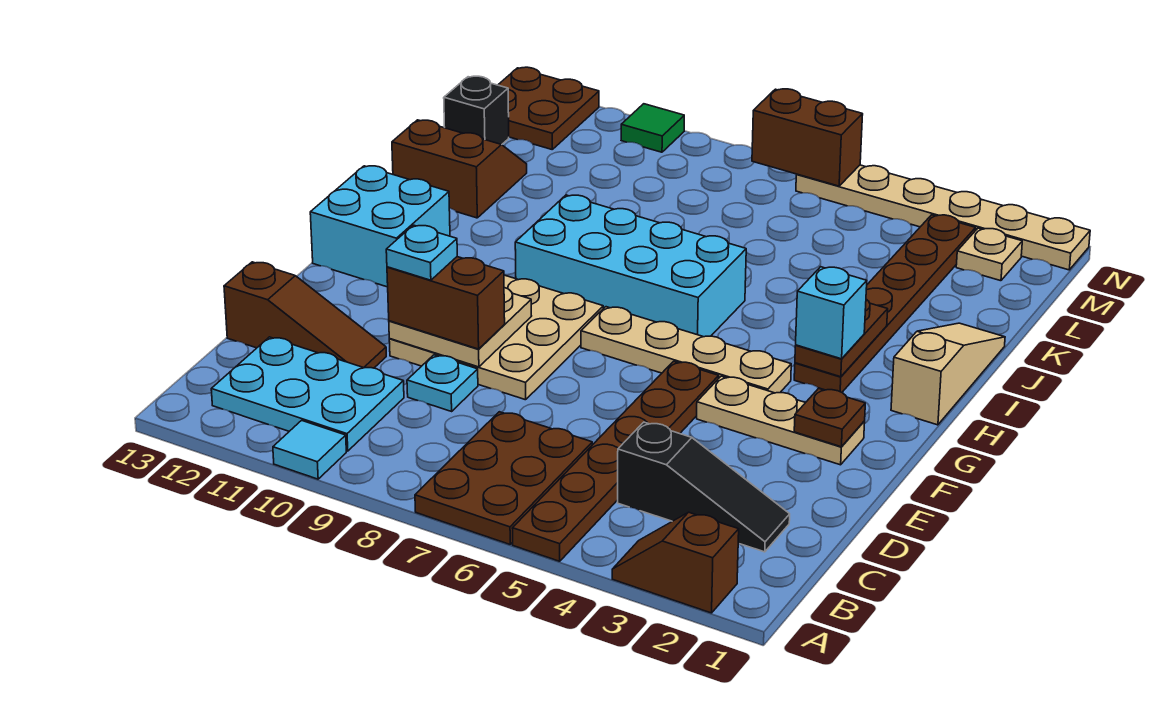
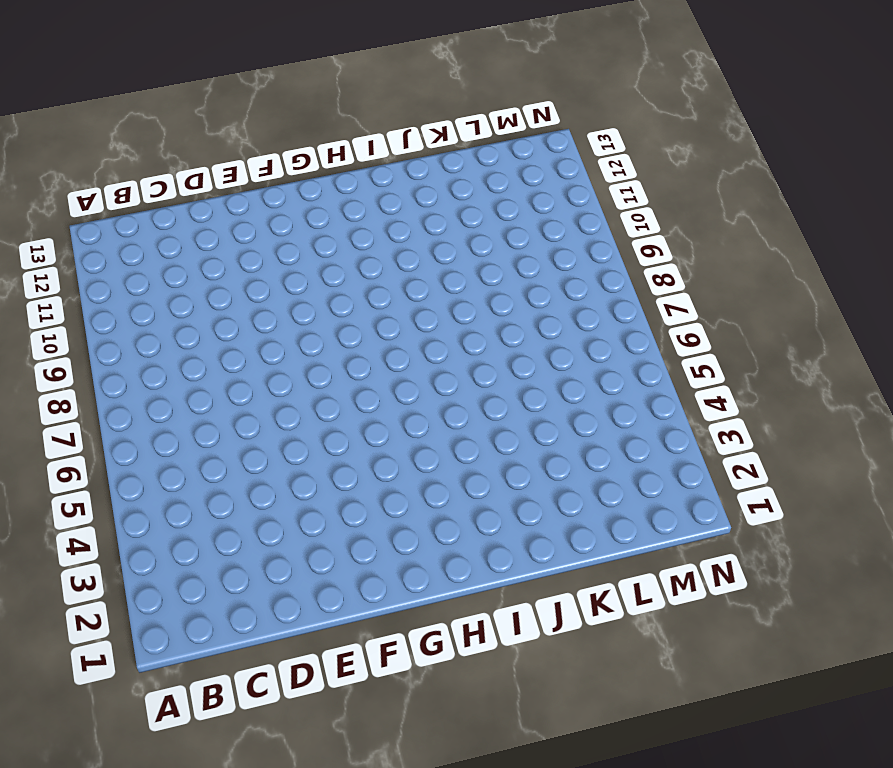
none -> brown 1x2 slope [612,512,739,613]
none -> brown 1x6 plate [512,361,719,561]
none -> brown 2x3 plate [415,412,592,544]

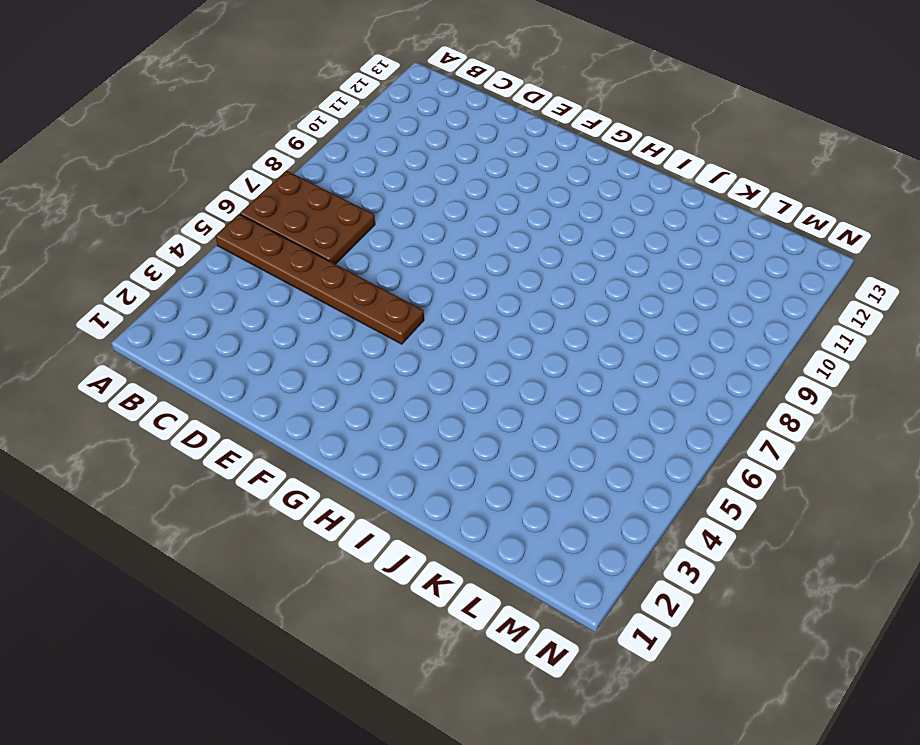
none -> brown 1x2 slope [612,512,739,613]
none -> cyan 1x1 tile [273,420,346,479]
none -> cyan 2x3 plate [211,337,404,451]

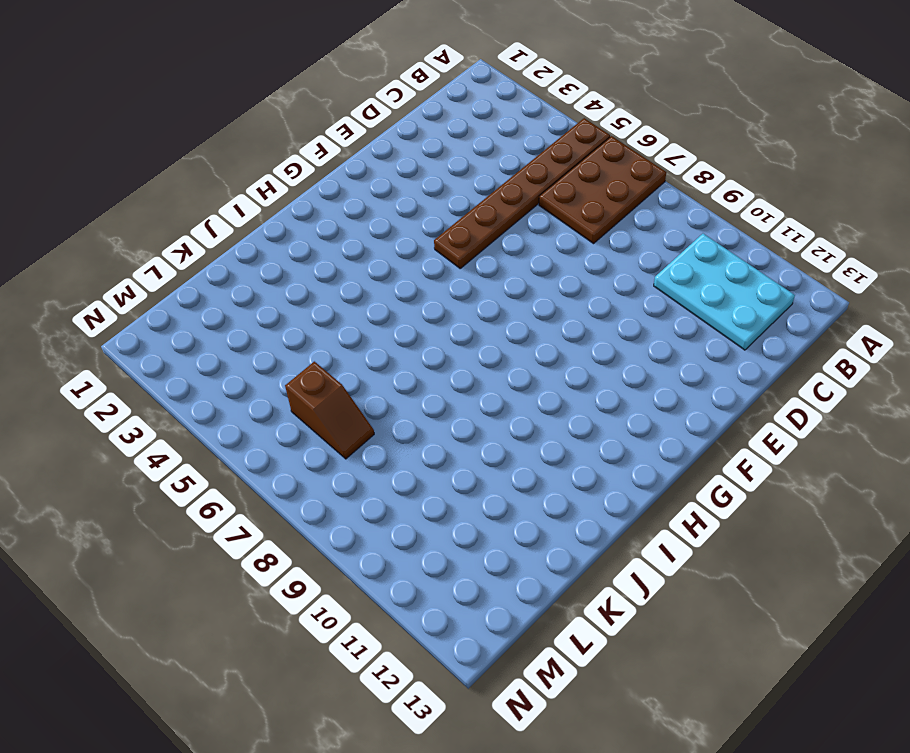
brown 1x2 slope [285,362,374,459] -> brown 1x2 slope moved to [612,512,739,613]
none -> cyan 1x1 tile [273,420,346,479]
none -> black 1x3 slope [618,422,790,552]
none -> cyan 1x1 plate [407,355,478,411]

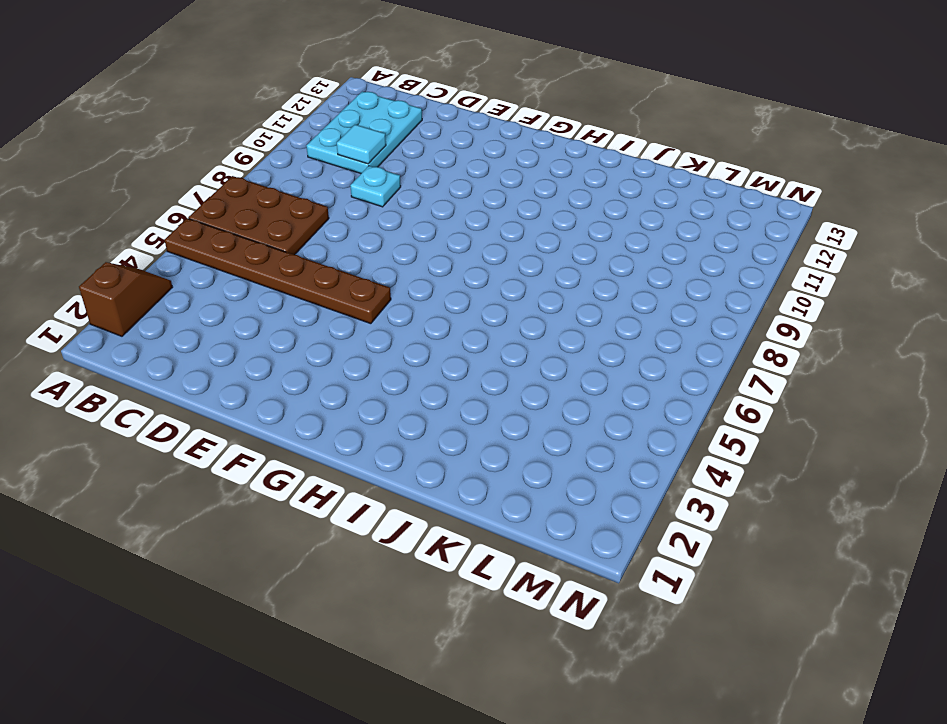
cyan 1x1 tile [337,125,386,164] -> cyan 1x1 tile moved to [273,420,346,479]
none -> black 1x3 slope [618,422,790,552]
none -> brown 1x3 slope [224,262,386,368]
none -> tan 3x3 plate [389,275,603,400]

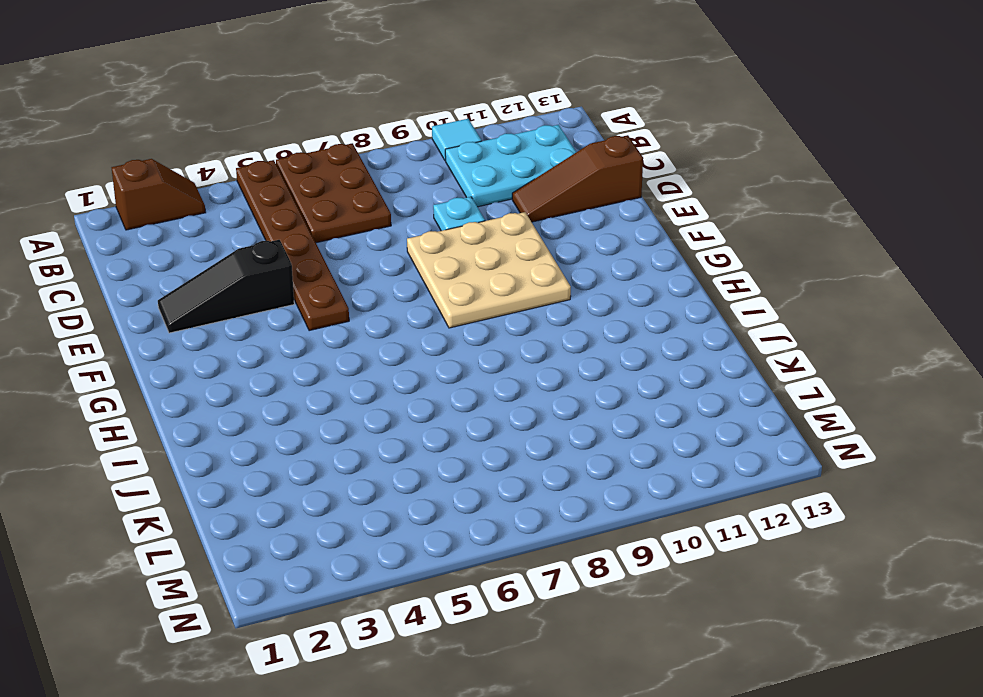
black 1x3 slope [158,240,294,333] -> black 1x3 slope moved to [618,422,790,552]
none -> tan 1x3 plate [697,376,865,465]
none -> tan 1x4 plate [581,307,791,393]
none -> cyan 2x2 brick [310,166,450,287]

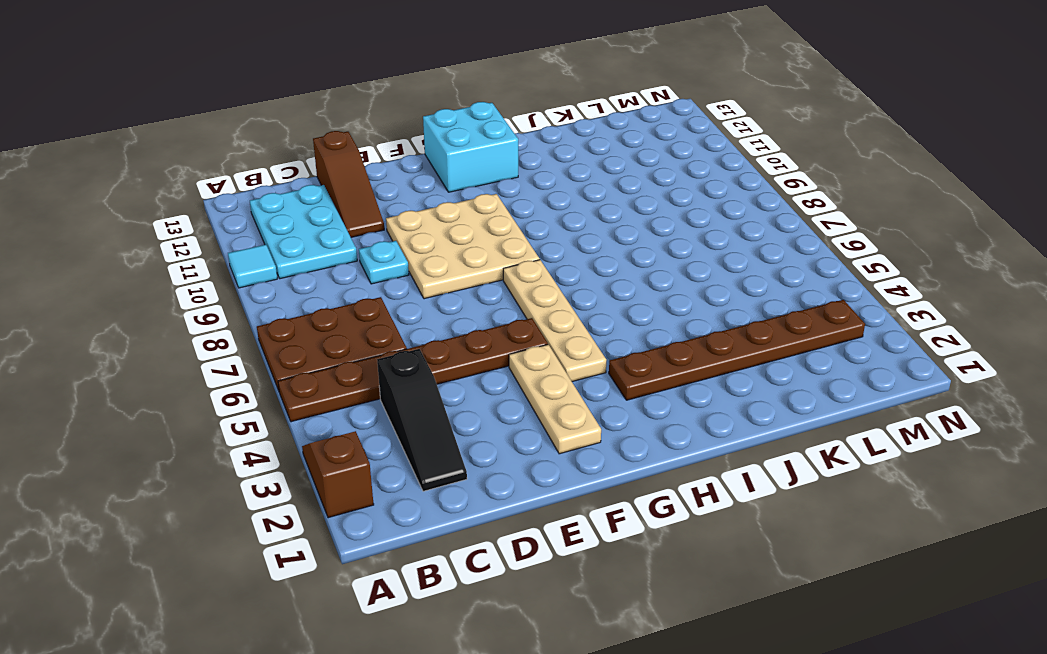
none -> tan 1x3 slope [891,323,1005,425]
none -> cyan 2x4 brick [515,195,746,337]
none -> brown 2x2 slope [392,120,527,218]

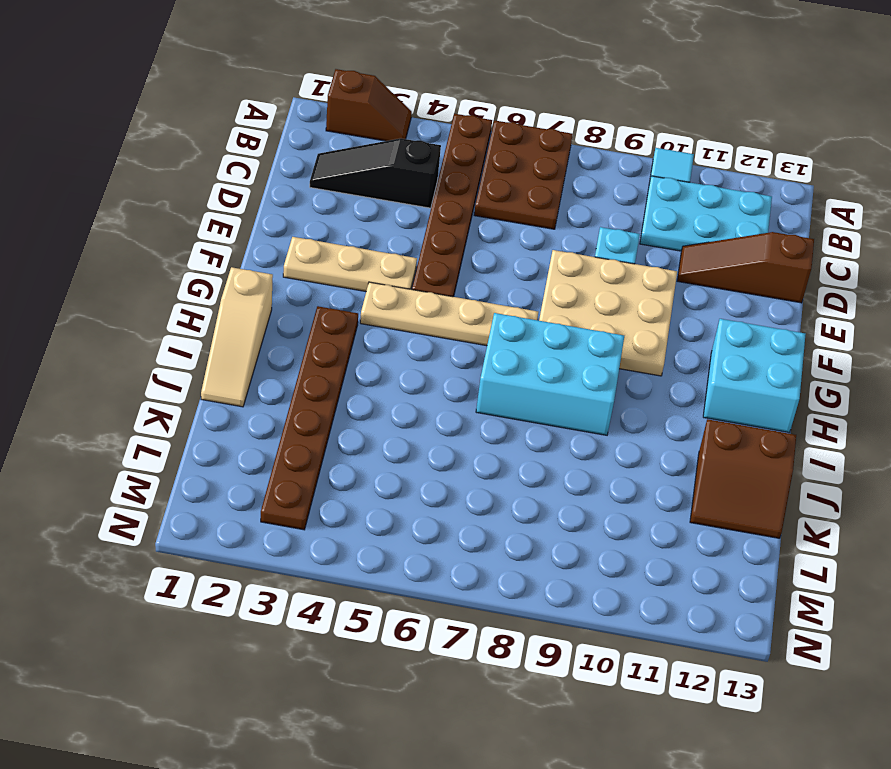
cyan 2x3 brick [476,313,624,435] -> cyan 2x4 brick [515,195,746,337]
none -> black 1x1 brick [444,76,509,145]
none -> tan 1x1 plate [956,228,1022,281]
none -> brown 2x2 plate [498,67,599,149]

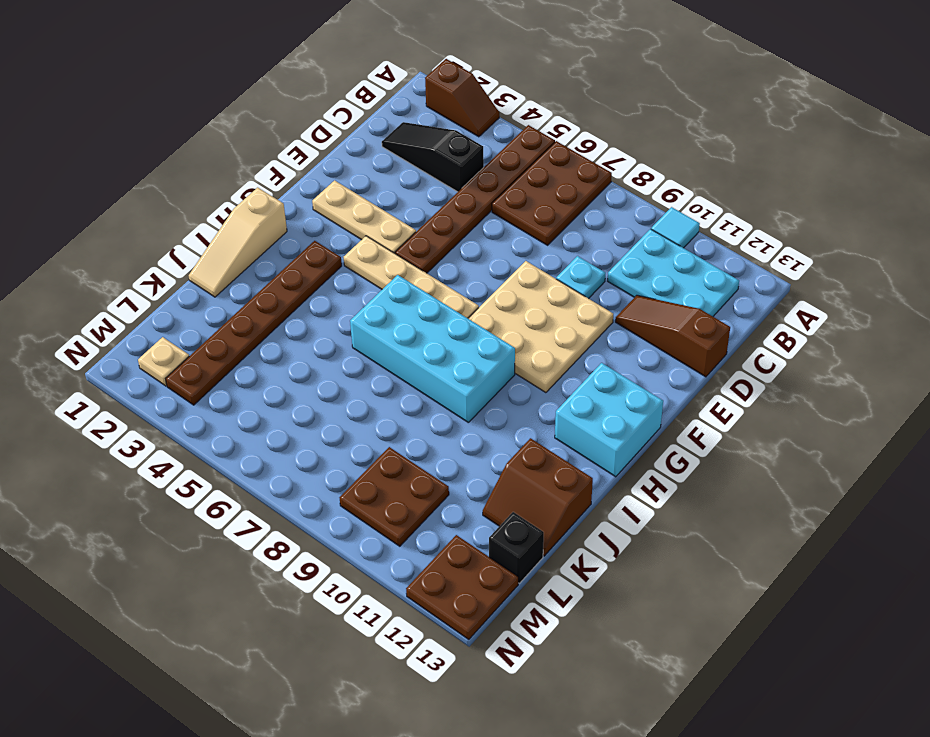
brown 2x2 plate [340,447,449,546] -> none
none -> tan 1x6 plate [796,165,1090,270]
none -> green 1x1 tile [621,104,684,152]
none -> tan 2x2 plate [389,287,531,367]

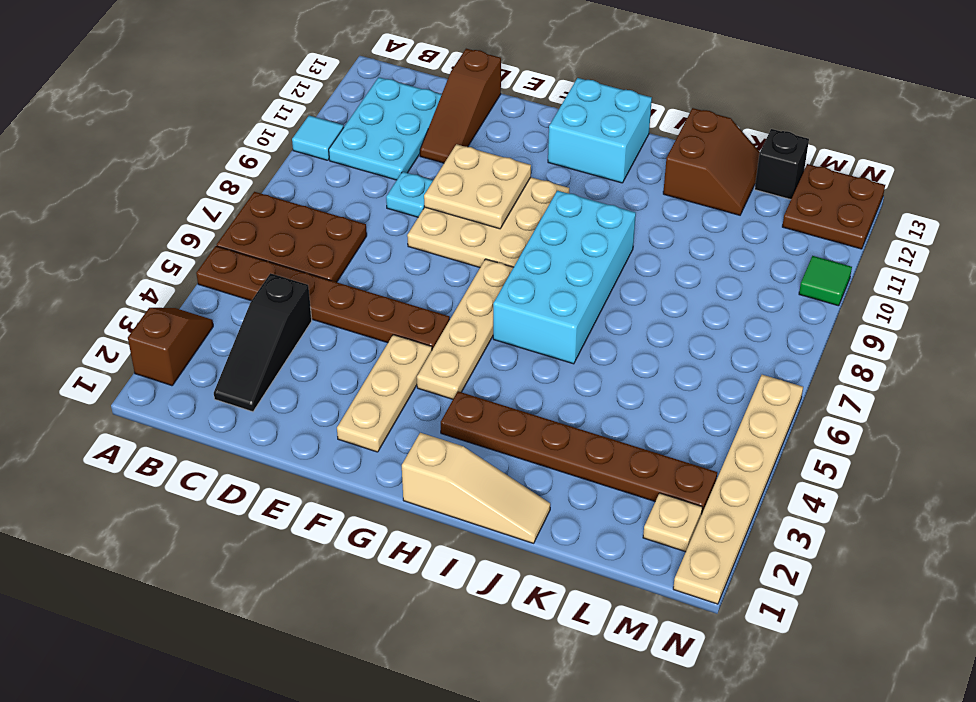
none -> brown 1x1 plate [794,388,865,447]
none -> brown 1x2 plate [795,299,888,377]
none -> brown 1x2 brick [752,89,863,186]

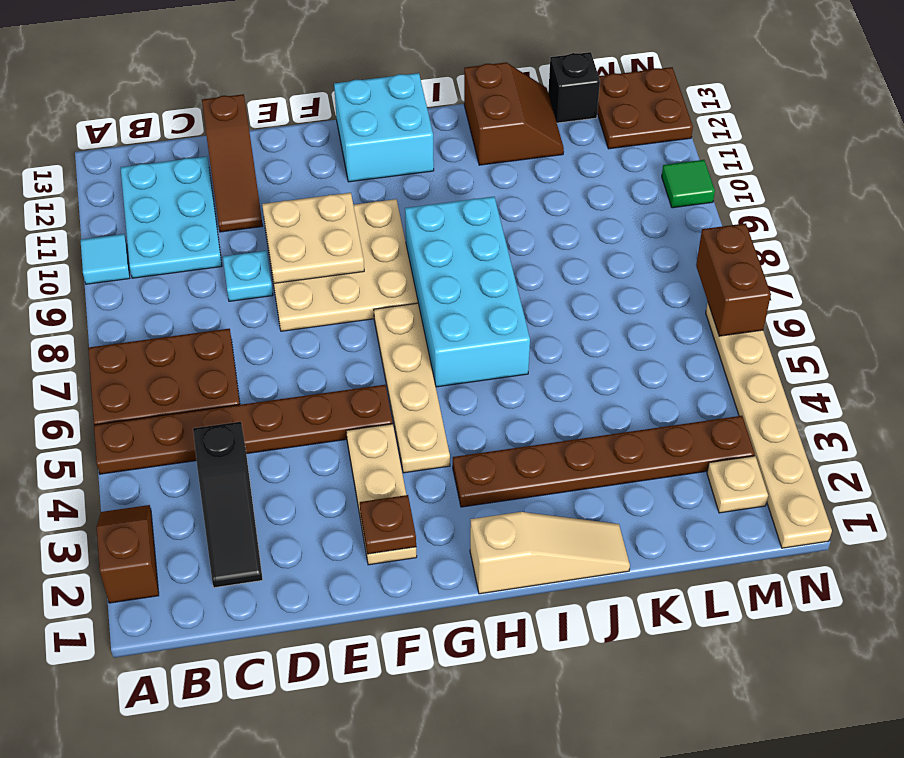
none -> brown 1x2 plate [795,299,888,377]
none -> brown 1x2 brick [387,257,505,349]
none -> cyan 1x1 brick [796,267,867,359]

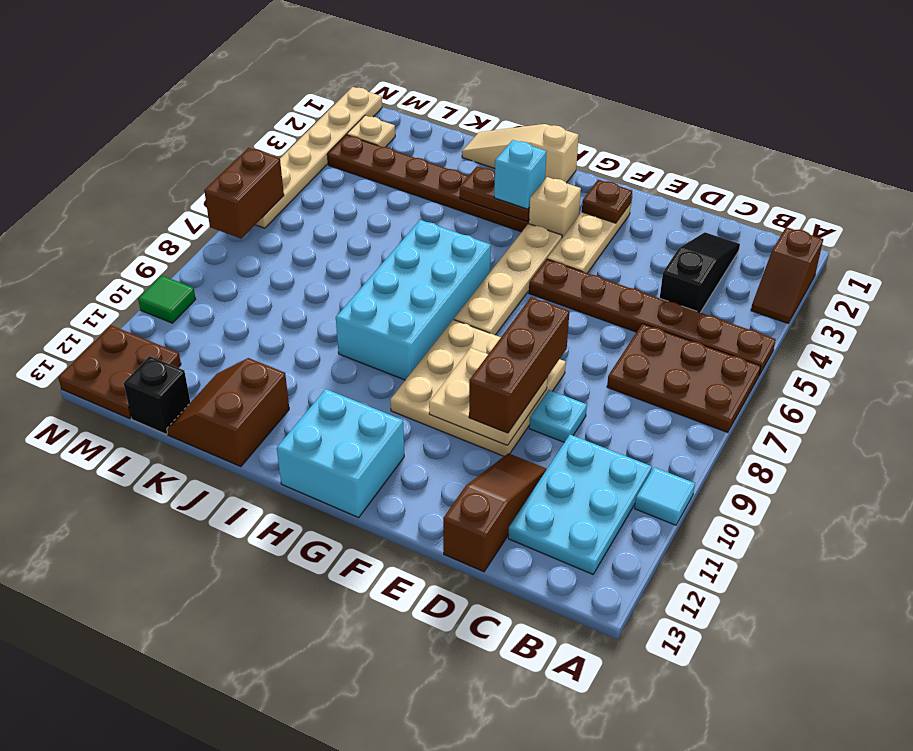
brown 1x3 brick [469,297,569,433] -> brown 1x2 brick [387,257,505,349]
tan 1x1 brick [529,177,581,238] -> none
none -> cyan 1x1 plate [386,225,457,280]

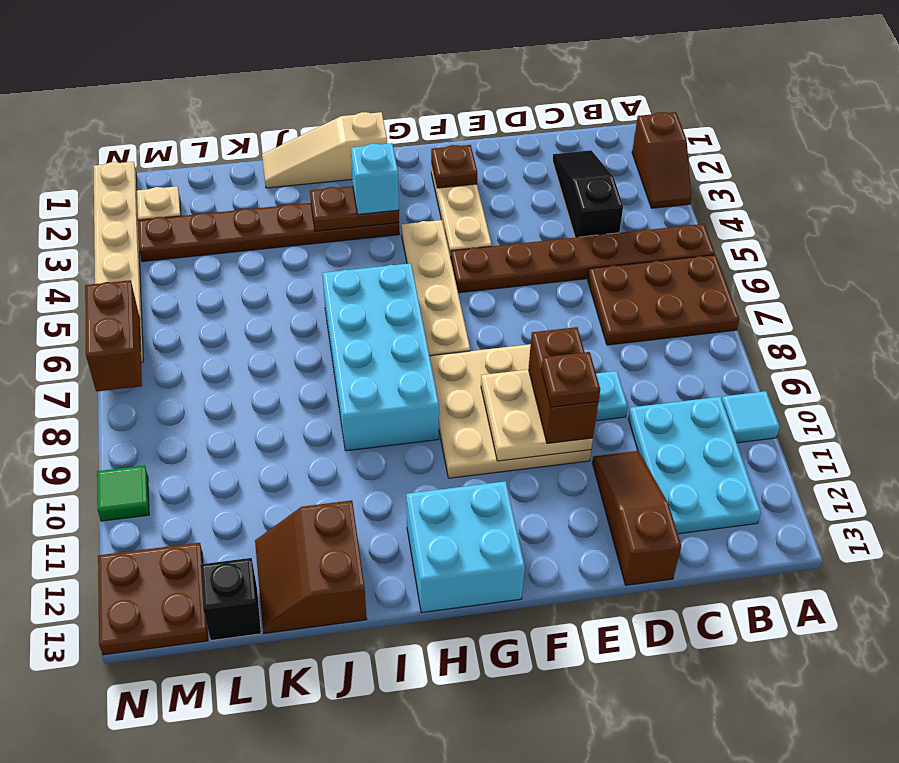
brown 1x1 plate [541,352,600,407] -> cyan 1x1 plate [386,225,457,280]

